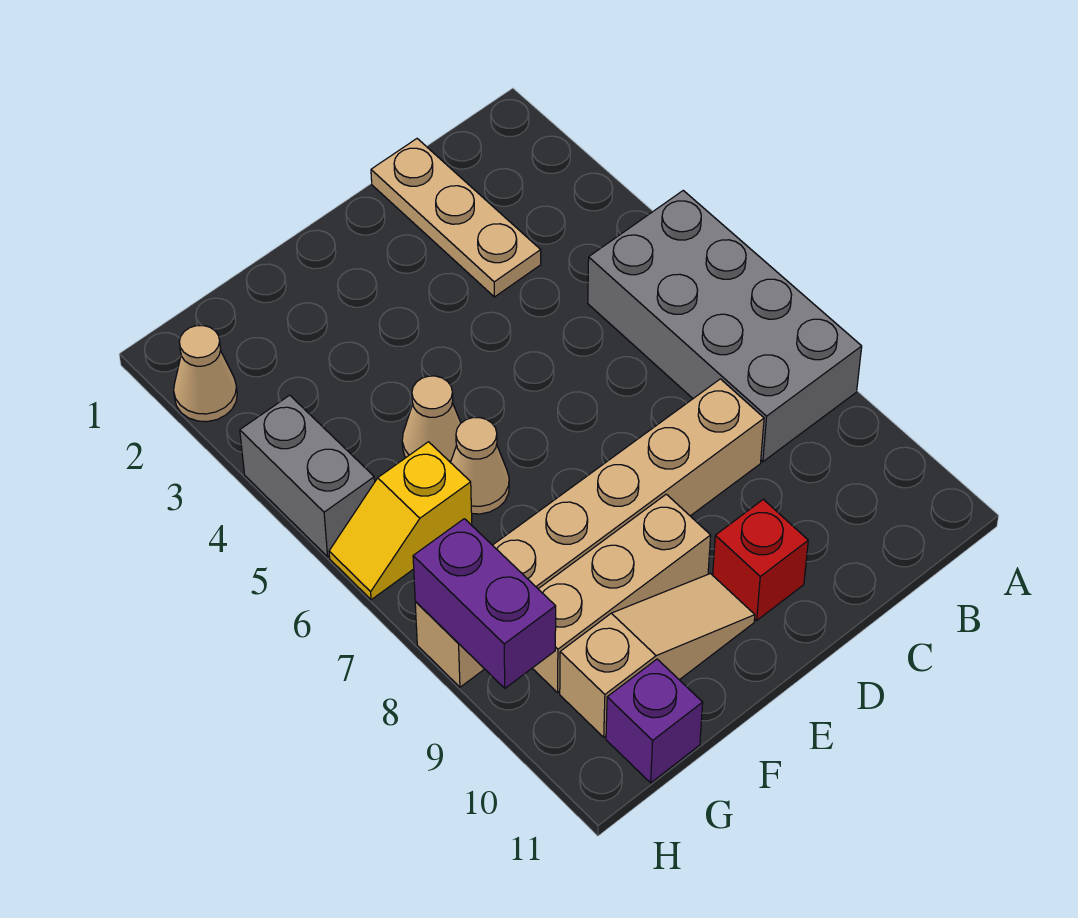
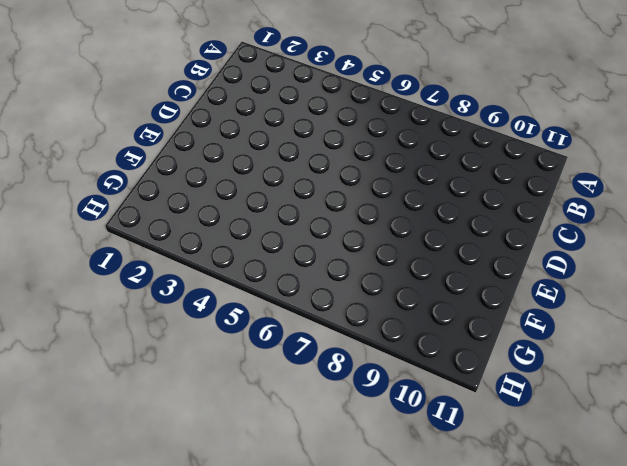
none -> grey 2x4 brick [588,191,862,462]
none -> tan 1x3 plate [371,139,541,297]
none -> tan 1x6 brick [415,379,764,687]

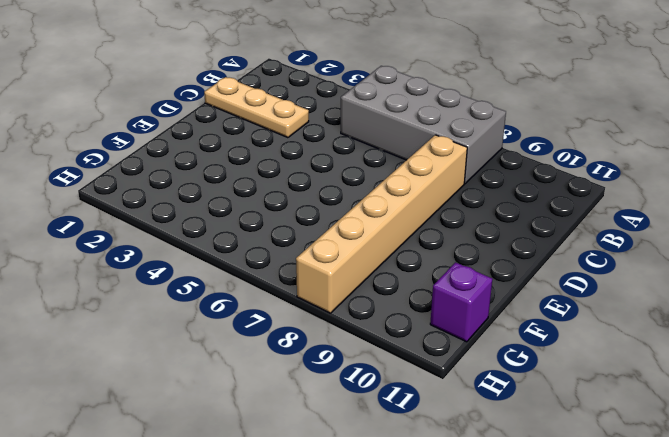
none -> red 1x1 brick [713,499,808,620]
none -> tan 1x3 brick [532,494,711,692]
none -> tan 1x3 slope [560,574,755,737]

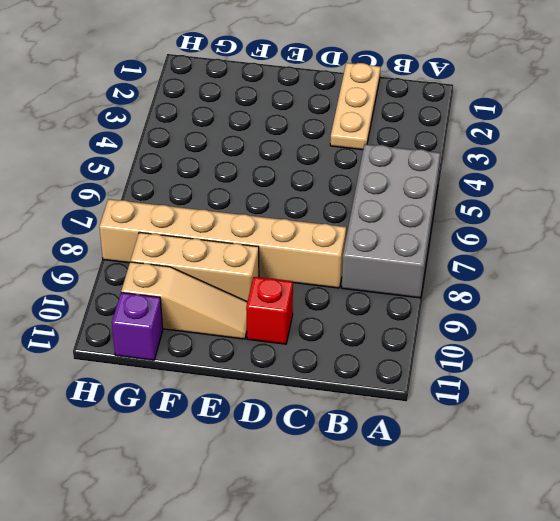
none -> tan 1x1 cone [402,376,461,463]
none -> tan 1x1 cone [451,418,509,514]
none -> yellow 1x2 slope [329,442,472,600]

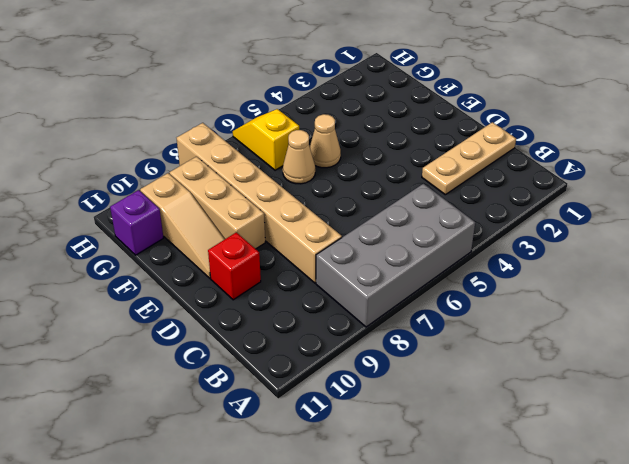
none -> tan 1x1 cone [174,326,237,422]
none -> grey 1x2 brick [240,395,375,557]
none -> purple 1x2 brick [413,519,556,688]

